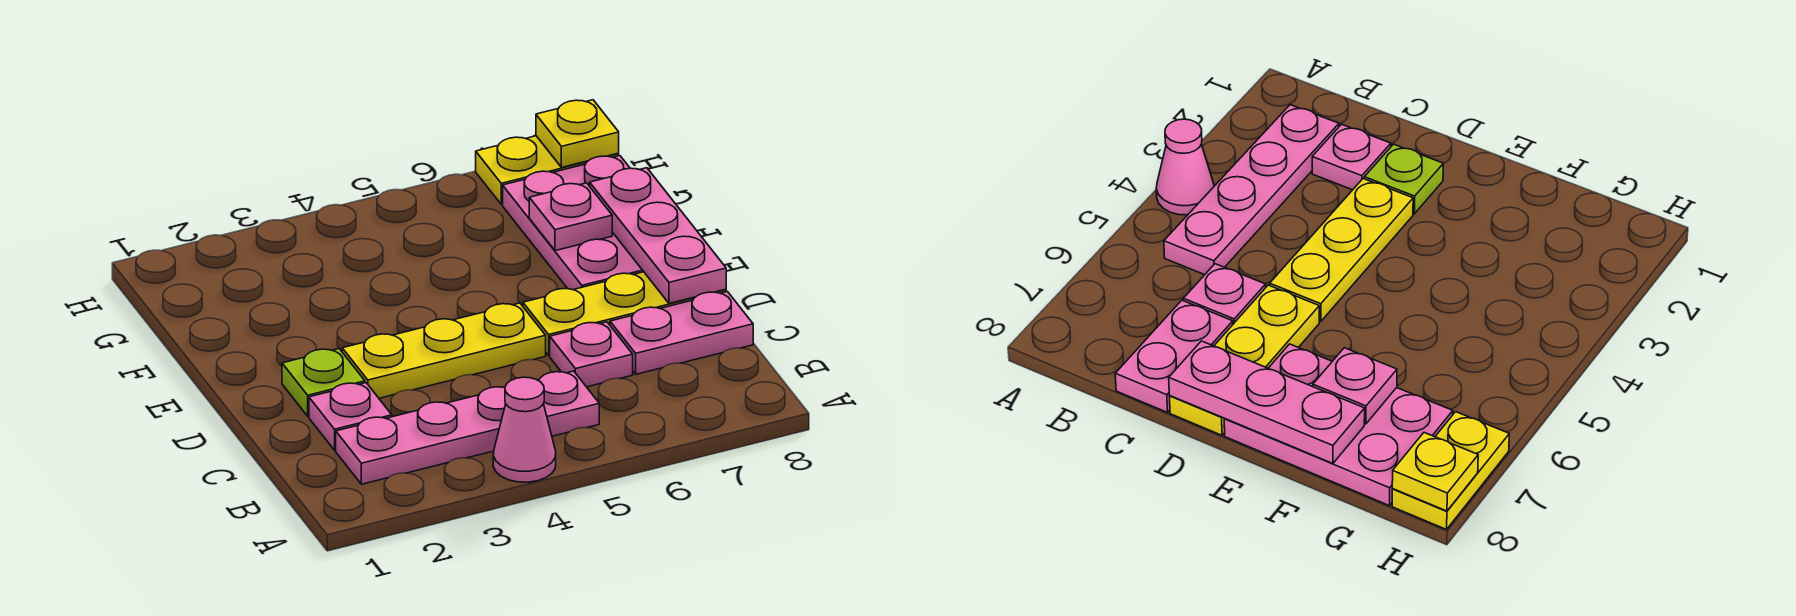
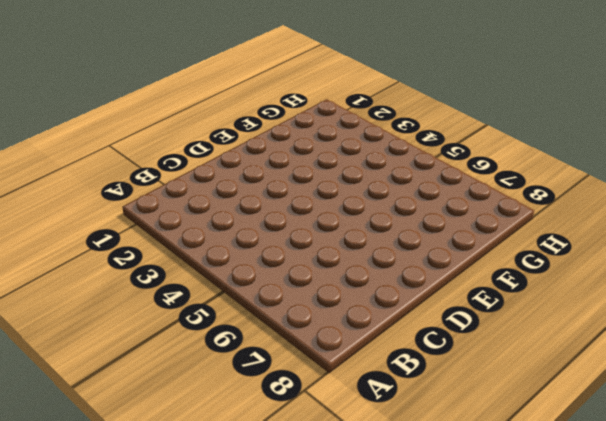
none -> pink 1x1 cone [493,377,556,482]
none -> pink 1x4 plate [336,371,599,484]
none -> pink 1x1 plate [309,383,392,450]

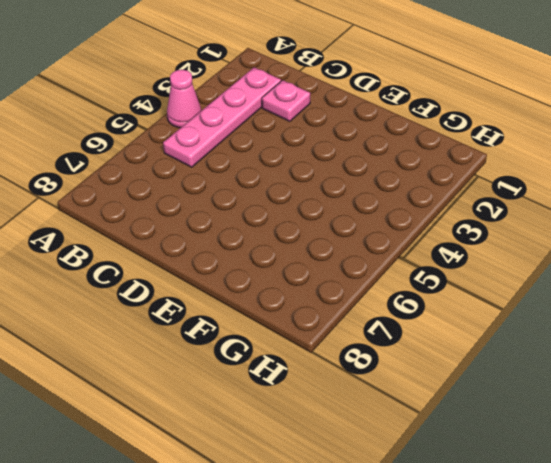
none -> pink 1x1 plate [550,322,633,387]
none -> pink 1x2 plate [610,292,753,374]
none -> lime 1x1 plate [282,349,365,416]

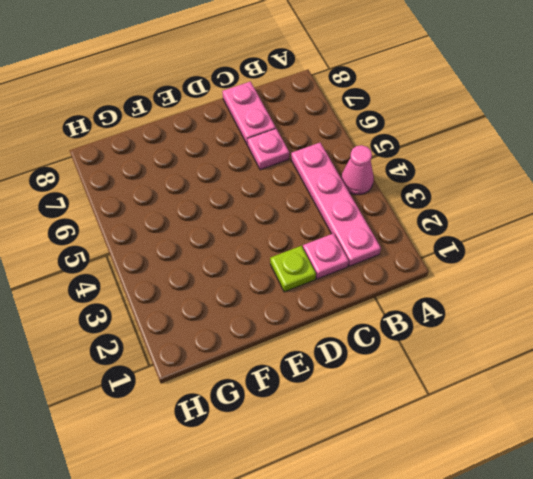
none -> yellow 1x3 plate [342,303,546,398]
none -> yellow 1x3 plate [523,272,726,356]
none -> pink 2x3 plate [503,156,644,290]

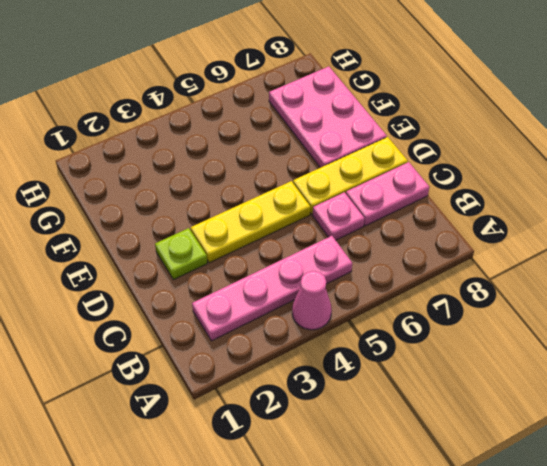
none -> pink 1x1 plate [309,383,392,450]
none -> yellow 1x2 plate [476,136,619,204]
none -> pink 1x3 plate [590,168,726,303]

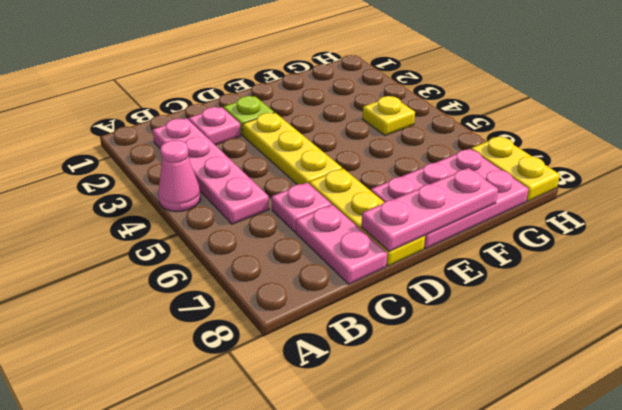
yellow 1x1 plate [363,96,415,136] -> yellow 1x1 plate moved to [536,100,619,168]
none -> pink 1x1 plate [529,183,612,251]

